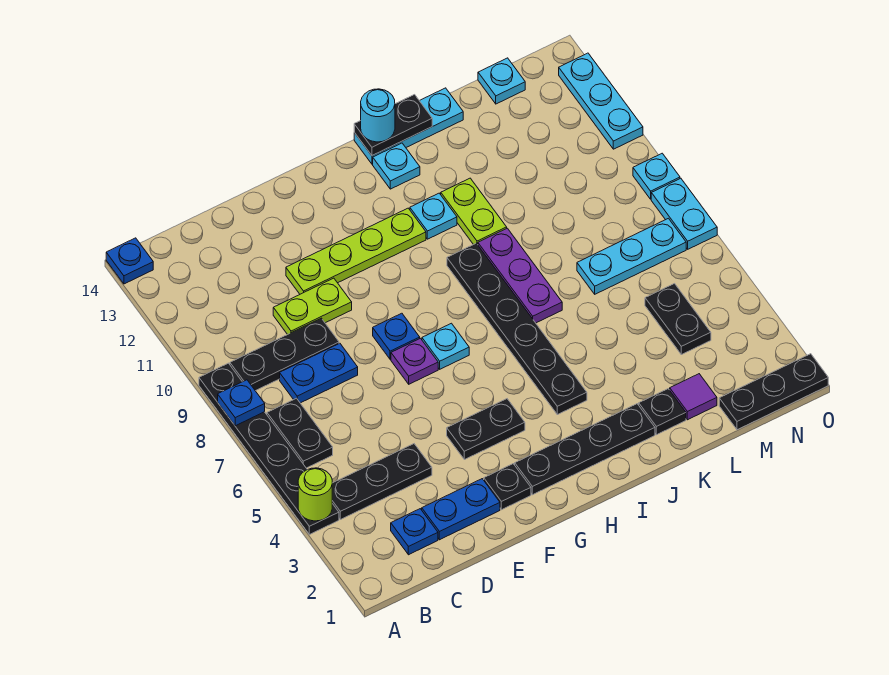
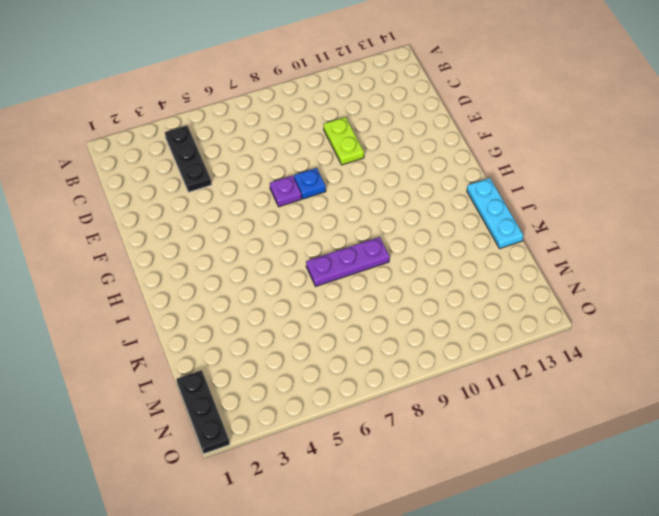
none -> black 1x6 plate [199,363,339,535]
none -> blue 1x1 plate [106,238,153,284]
none -> black 1x2 plate [267,398,333,468]
none -> black 1x3 plate [230,318,339,391]

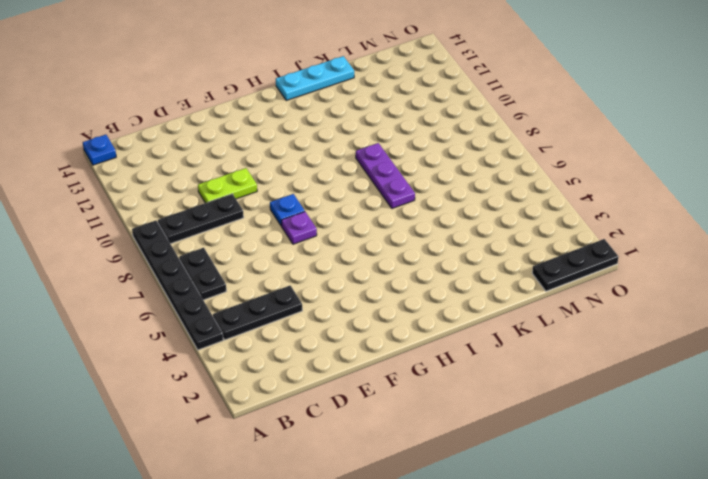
none -> blue 1x1 plate [391,509,438,555]
none -> blue 1x2 plate [280,343,358,403]
none -> blue 1x2 plate [422,479,500,540]
none -> lime 1x4 plate [286,208,426,294]

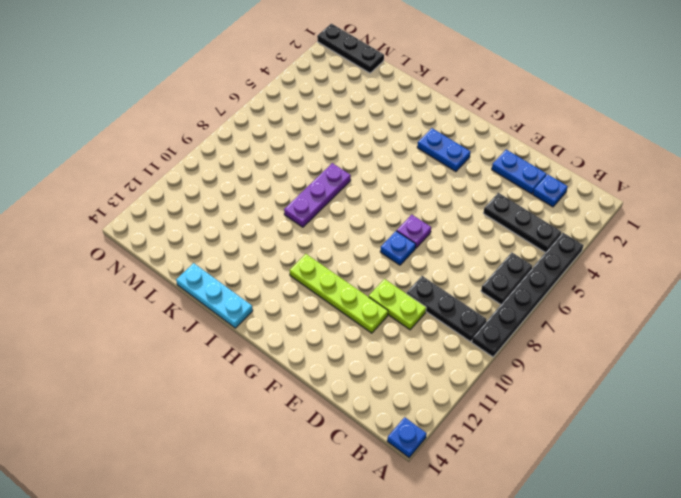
blue 1x2 plate [417,128,470,172] -> blue 1x2 plate moved to [280,343,358,403]
none -> black 1x1 plate [484,464,531,510]
none -> black 1x2 plate [447,399,525,460]
none -> black 1x4 plate [515,404,655,495]
none -> cyan 1x1 plate [422,323,469,369]

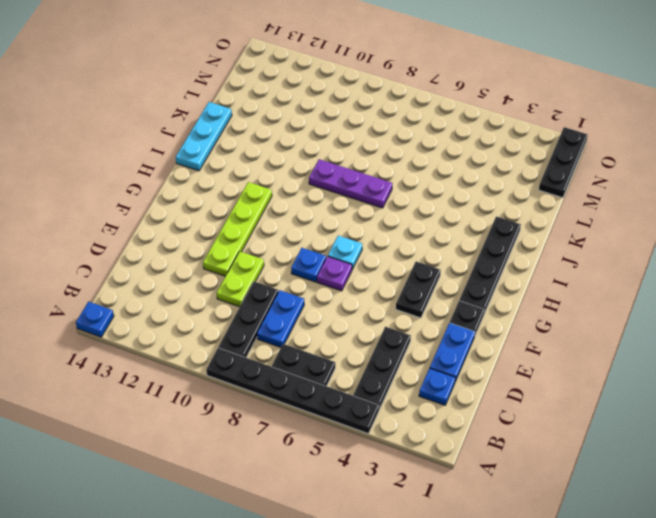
none -> black 1x6 plate [447,243,587,415]
none -> cyan 1x1 plate [410,193,457,239]
none -> cyan 1x1 plate [373,143,420,189]
none -> lime 1x2 plate [441,178,507,245]

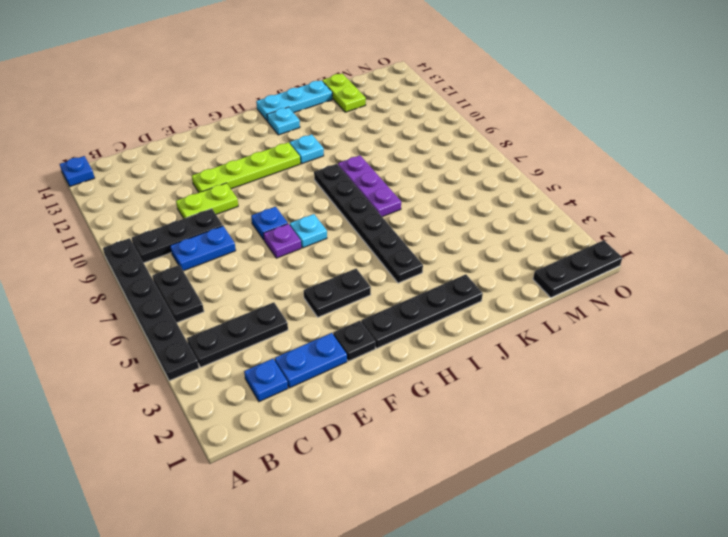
lime 1x2 plate [322,74,366,112] -> lime 1x2 plate moved to [441,178,507,245]
none -> black 1x1 plate [639,389,686,435]
none -> purple 1x1 tile [670,374,717,420]
none -> cyan 1x3 plate [577,218,686,294]
none -> black 1x2 plate [645,284,711,355]

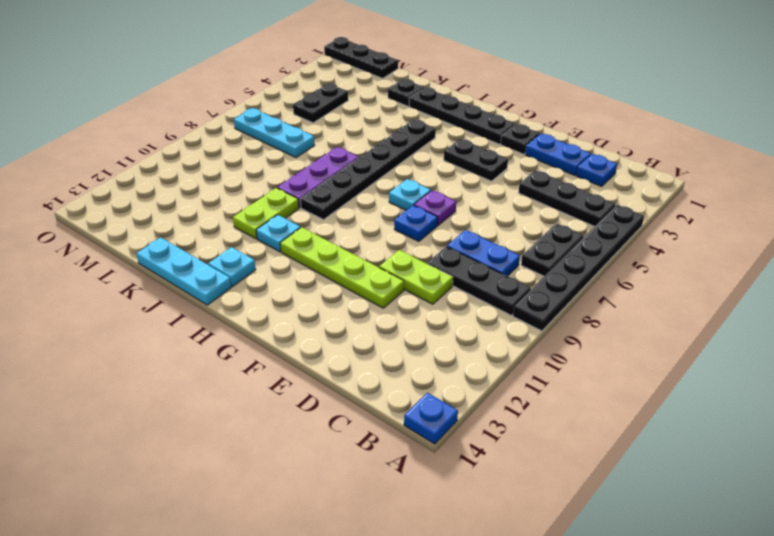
none -> purple 1x1 tile [670,374,717,420]
none -> cyan 1x1 plate [478,58,525,104]
none -> cyan 1x2 plate [651,178,717,249]
none -> cyan 1x1 plate [633,153,680,199]

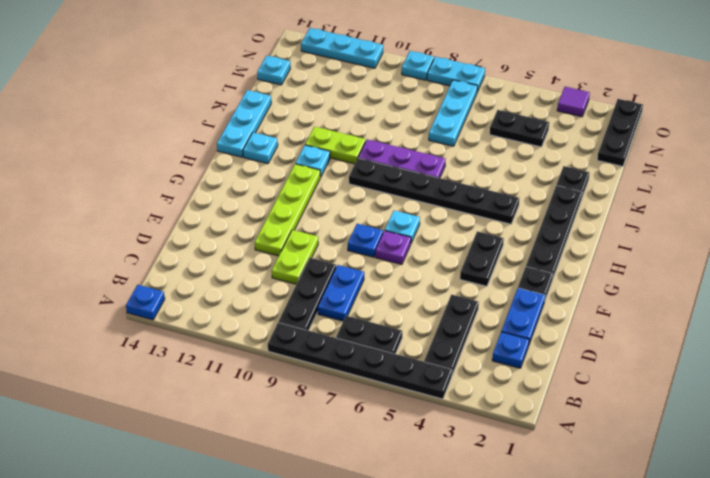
purple 1x1 tile [557,87,590,117] -> purple 1x1 tile moved to [670,374,717,420]
none -> lime 1x1 round brick [298,468,332,521]
none -> blue 1x1 plate [218,380,265,426]
none -> black 1x2 plate [354,95,432,156]
none -> cyan 1x1 round brick [361,89,395,142]

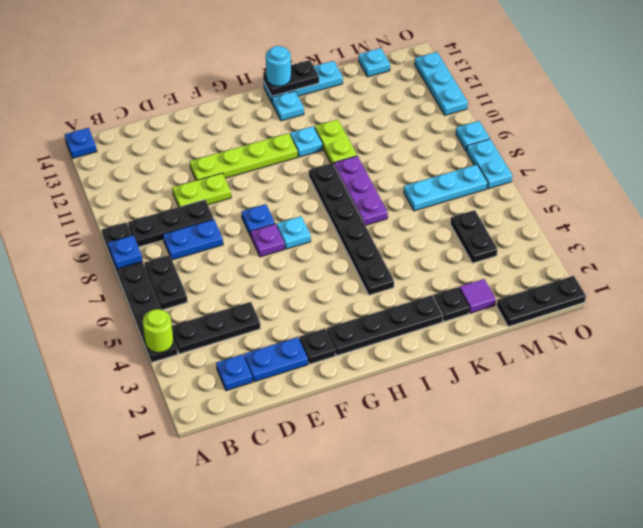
none -> black 1x2 plate [447,399,525,460]

